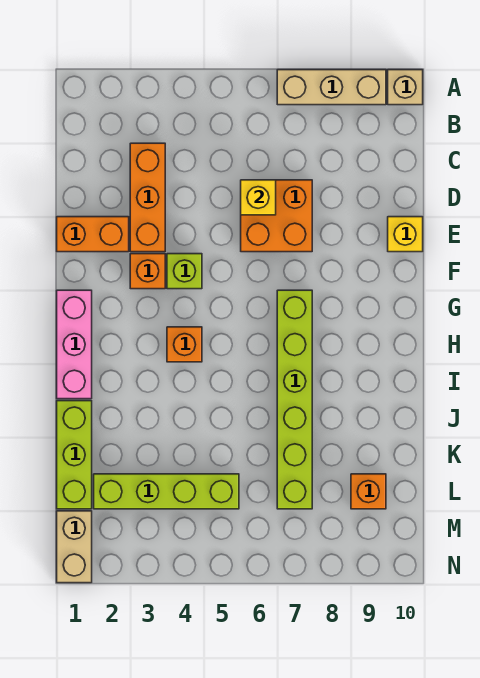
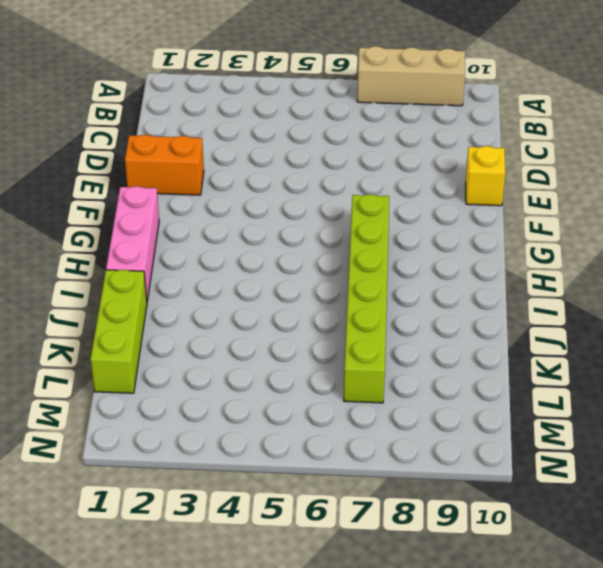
none -> tan 1x1 brick [388,70,423,105]
none -> orange 1x3 brick [130,143,165,252]
none -> orange 2x2 brick [241,180,312,252]

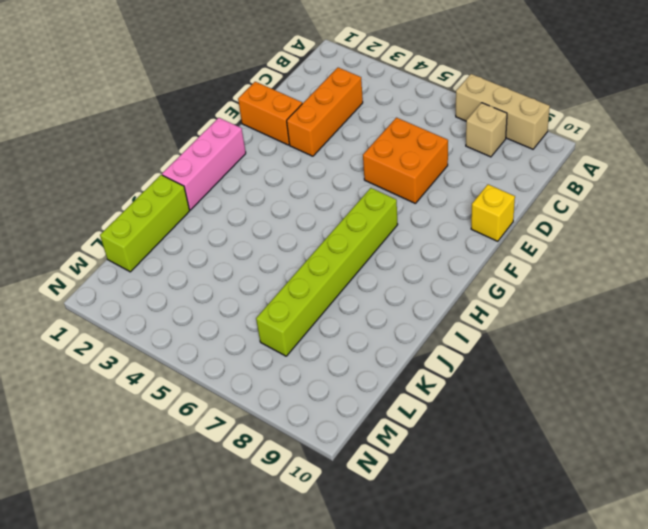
tan 1x1 brick [466,103,507,157] -> tan 1x1 brick moved to [388,70,423,105]
none -> orange 1x1 brick [130,254,165,289]
none -> lime 1x1 brick [167,254,202,289]
none -> orange 1x1 brick [167,327,202,362]

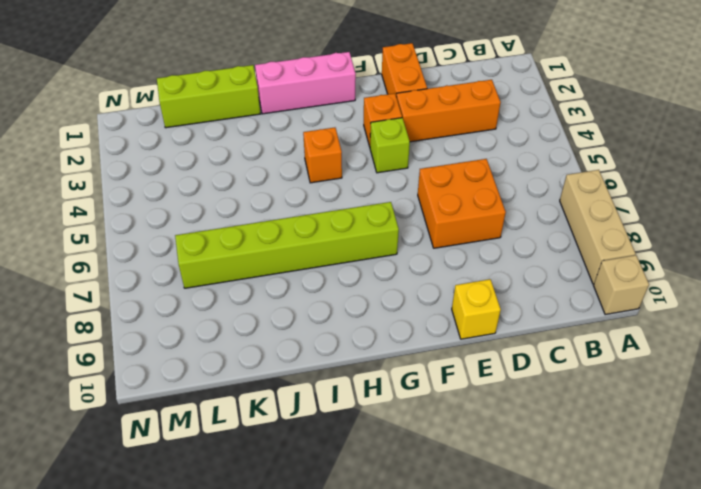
none -> lime 1x4 brick [94,474,239,509]
none -> orange 1x1 brick [351,474,386,509]
none -> tan 1x2 brick [57,511,92,583]

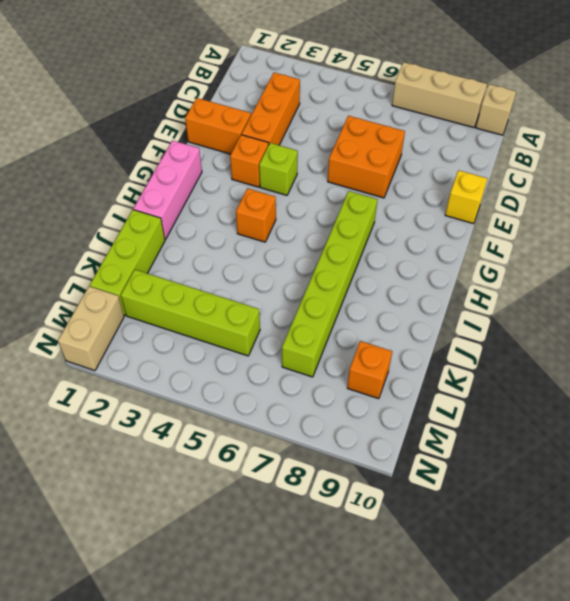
none -> yellow 1x1 brick [241,180,276,215]

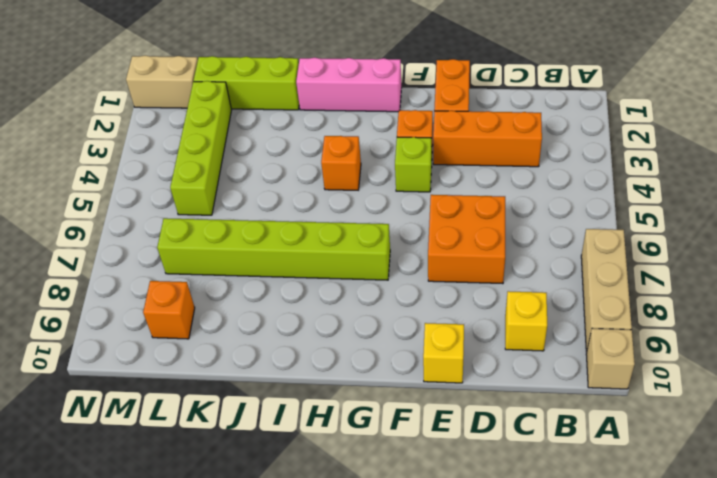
yellow 1x1 brick [505,291,547,351] -> yellow 1x1 brick moved to [241,180,276,215]

